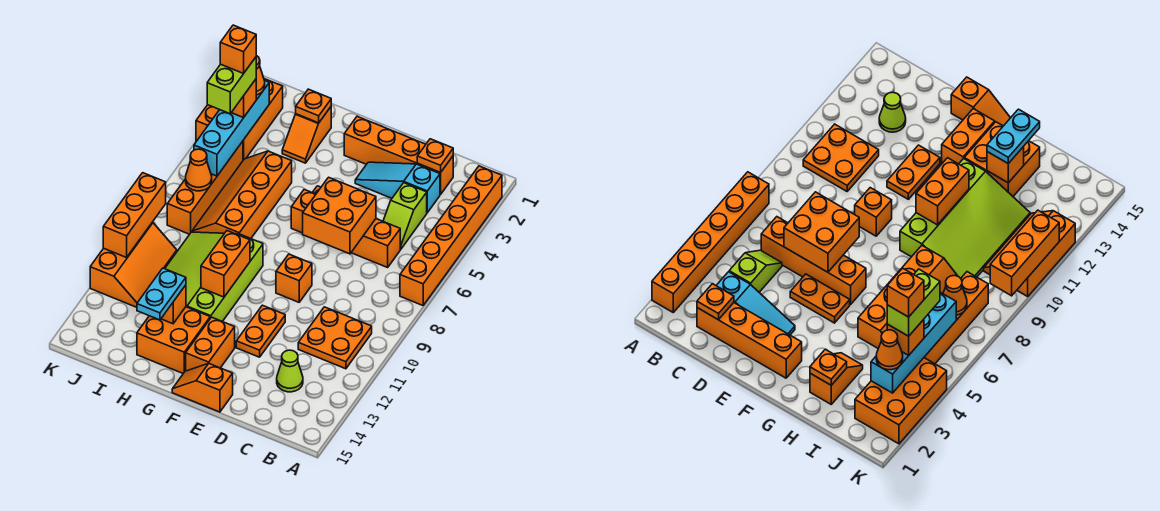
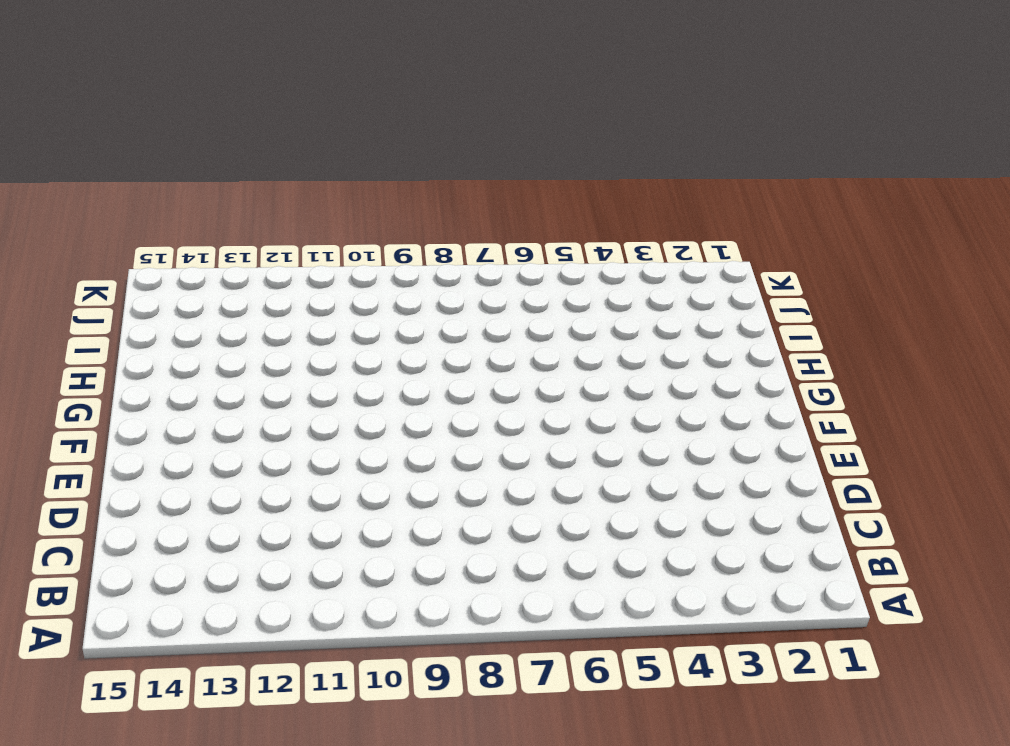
none -> orange 1x6 brick [400,166,502,305]
none -> orange 2x2 plate [298,307,372,369]
none -> orange 1x4 brick [344,117,453,194]
none -> cyan 1x3 slope [355,162,440,213]

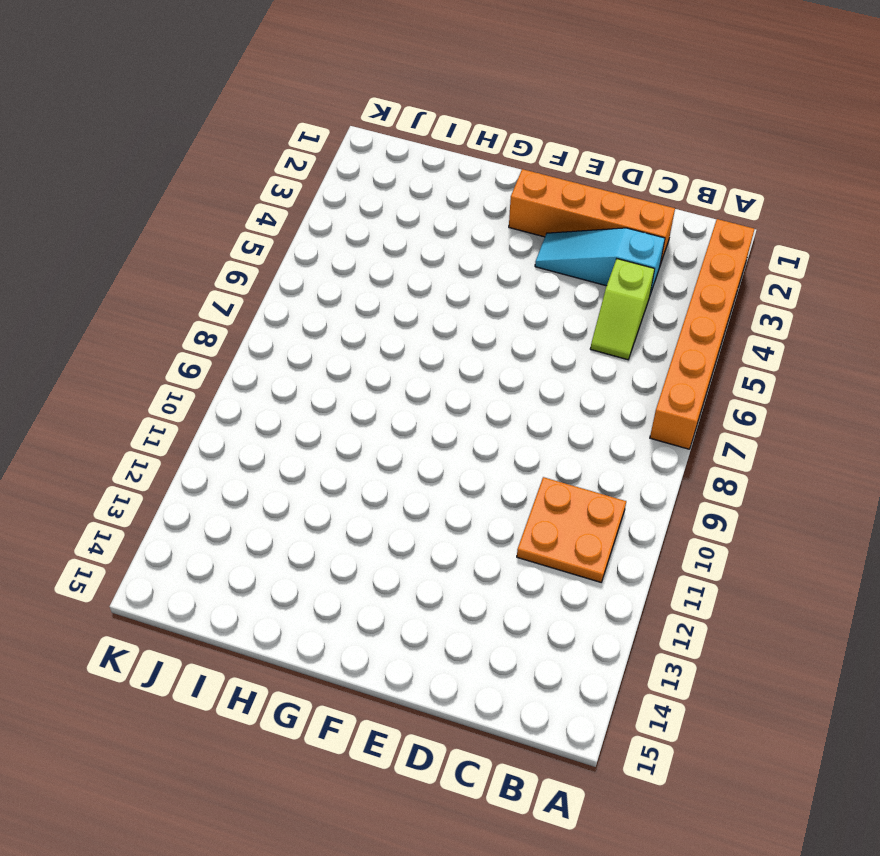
none -> orange 1x4 brick [291,190,400,267]
none -> lime 1x1 cone [277,350,303,392]
none -> orange 1x2 plate [790,274,850,323]
none -> orange 1x1 brick [276,254,312,302]

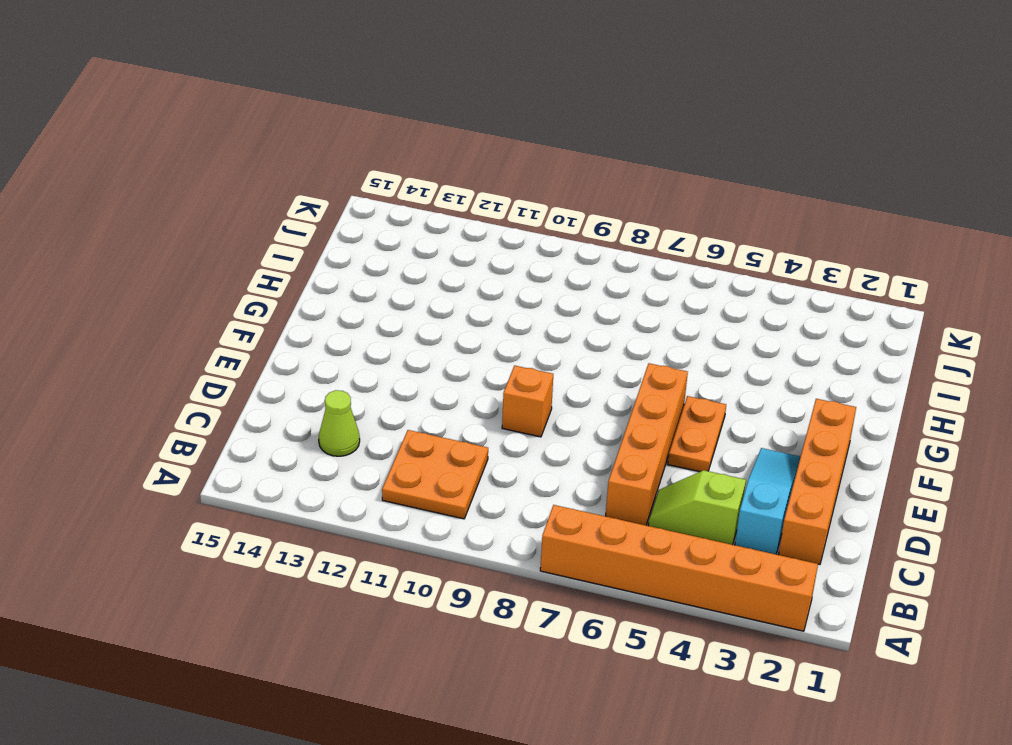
none -> orange 1x2 plate [236,305,285,357]
none -> orange 1x2 slope [172,363,233,412]
none -> orange 1x2 brick [186,317,235,371]
none -> lime 3x4 slope [165,232,263,322]

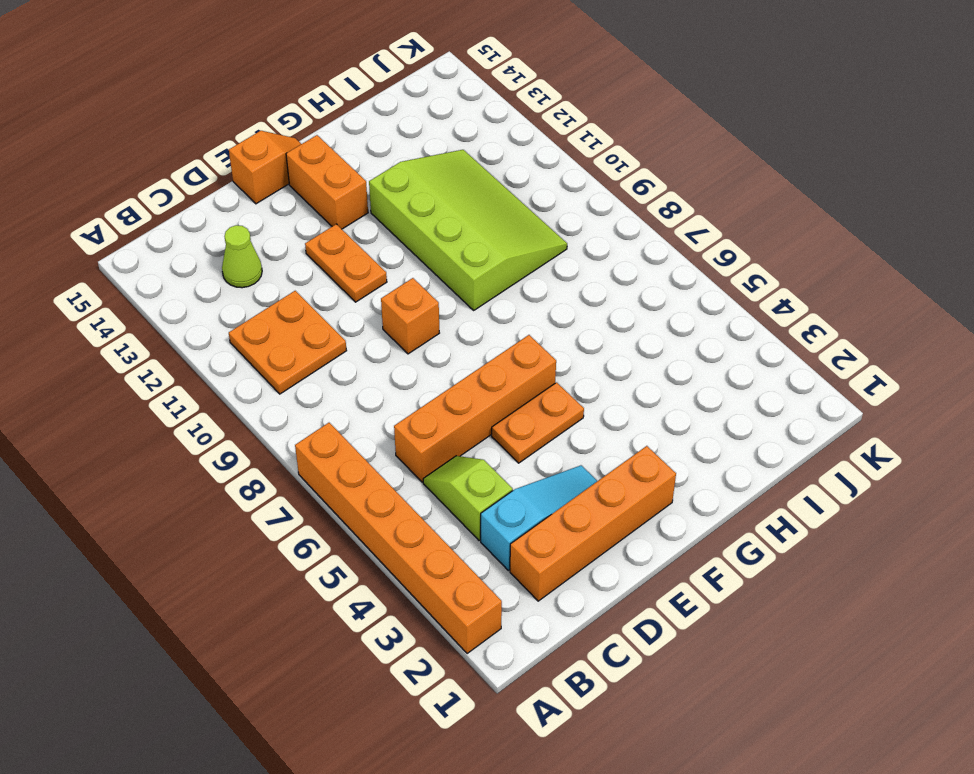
none -> orange 2x2 brick [137,307,210,373]
none -> orange 1x2 slope [282,107,331,163]
none -> orange 2x4 slope [192,151,292,238]
none -> orange 2x3 brick [196,79,283,160]

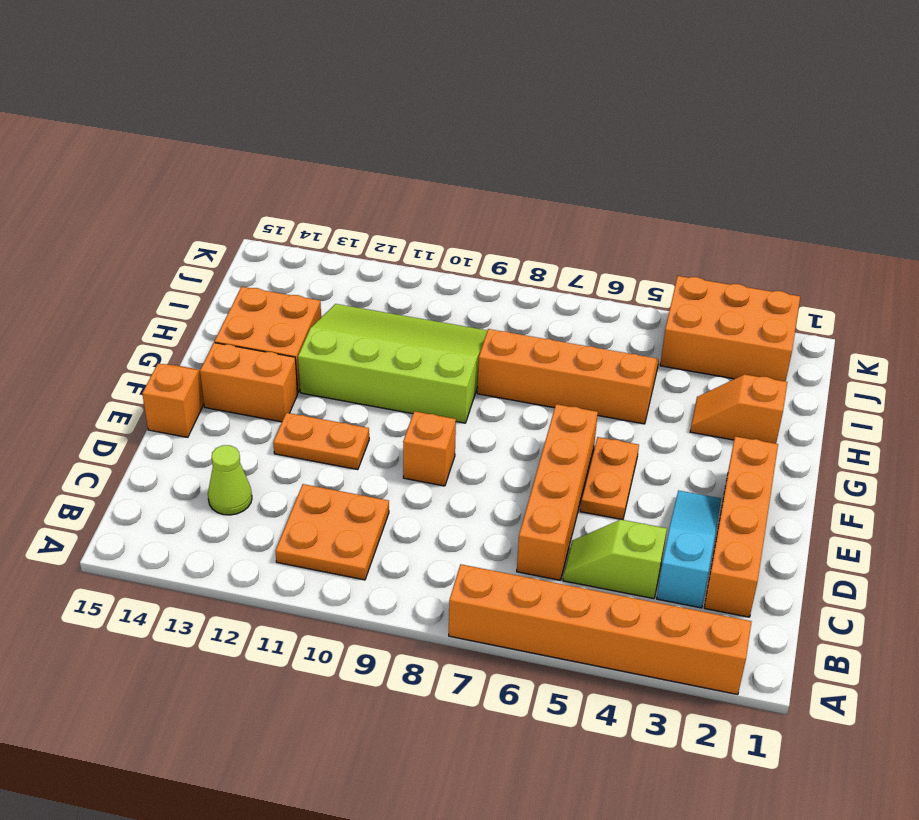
none -> orange 1x4 brick [167,141,243,234]
none -> orange 2x3 slope [90,222,177,307]
none -> orange 1x1 plate [417,139,453,173]
none -> orange 2x2 brick [303,177,376,254]

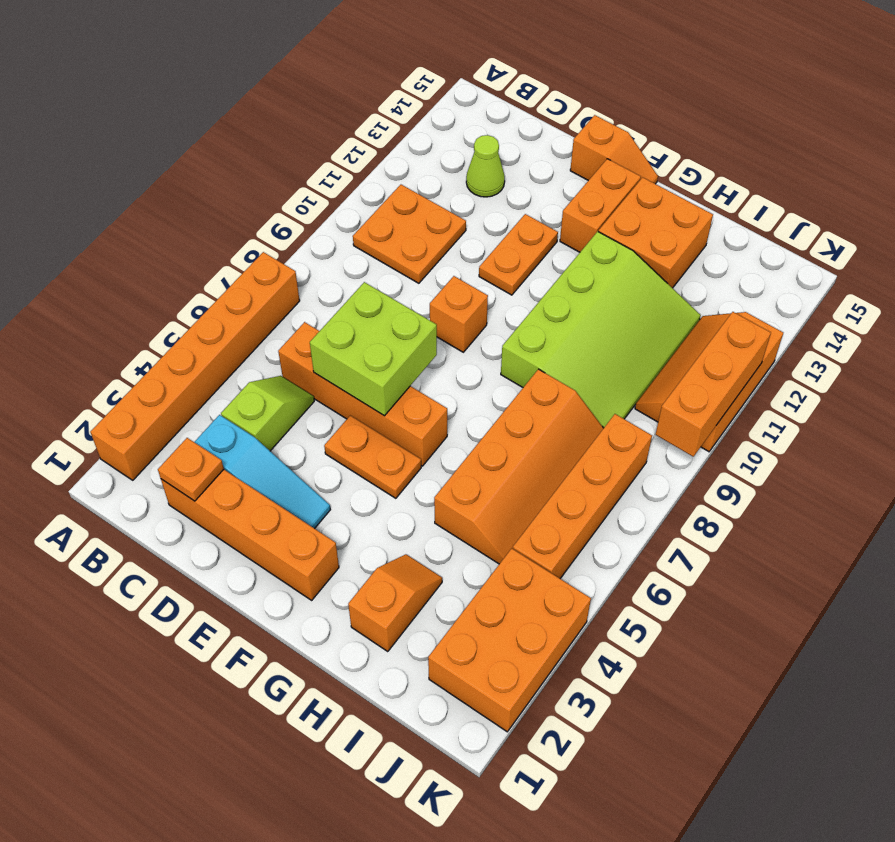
lime 2x2 brick [310,282,437,416] -> orange 2x2 brick [303,177,376,254]
none -> orange 1x2 brick [201,231,250,297]
none -> orange 1x1 plate [296,89,331,123]
none -> orange 1x1 brick [161,285,186,324]
none -> cyan 1x4 brick [194,81,269,176]

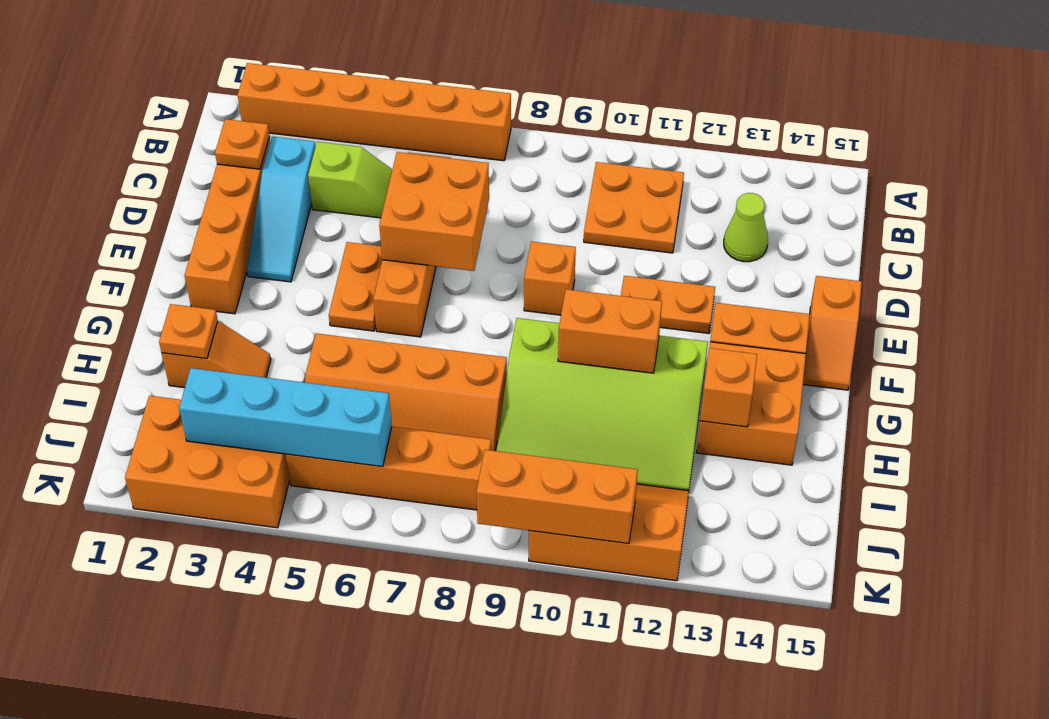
none -> orange 1x1 cone [186,149,212,191]
none -> cyan 1x2 plate [137,268,186,320]
none -> orange 1x1 cone [256,56,265,95]
none -> orange 1x1 brick [231,79,256,118]

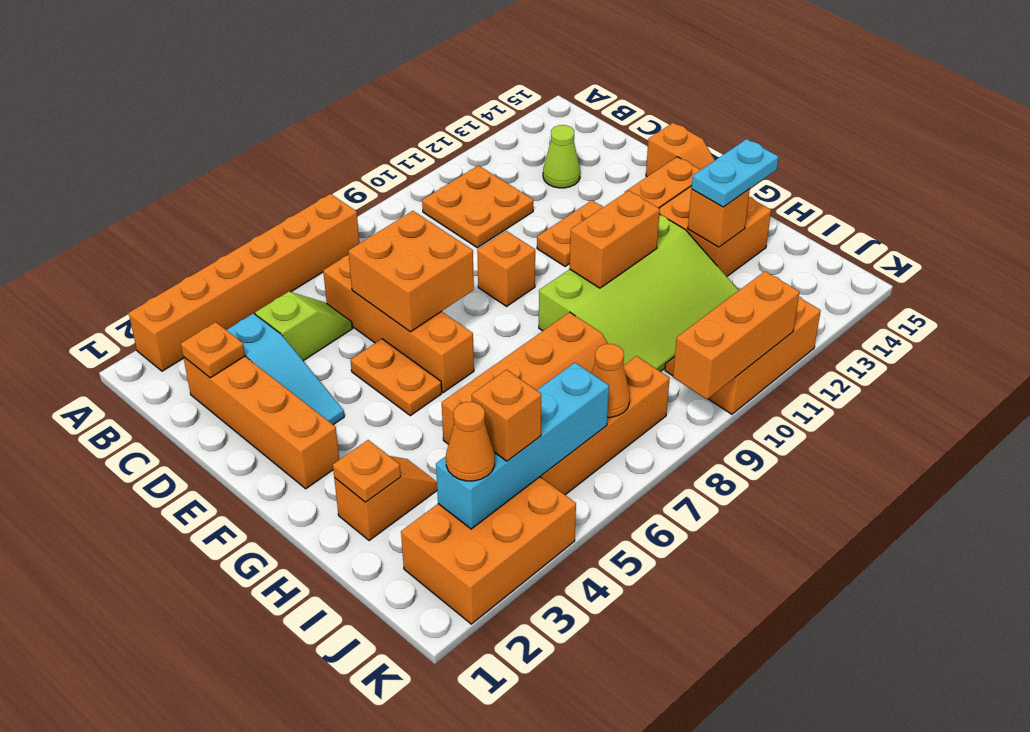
none -> lime 1x2 brick [207,57,256,114]
none -> orange 1x1 brick [220,25,256,73]

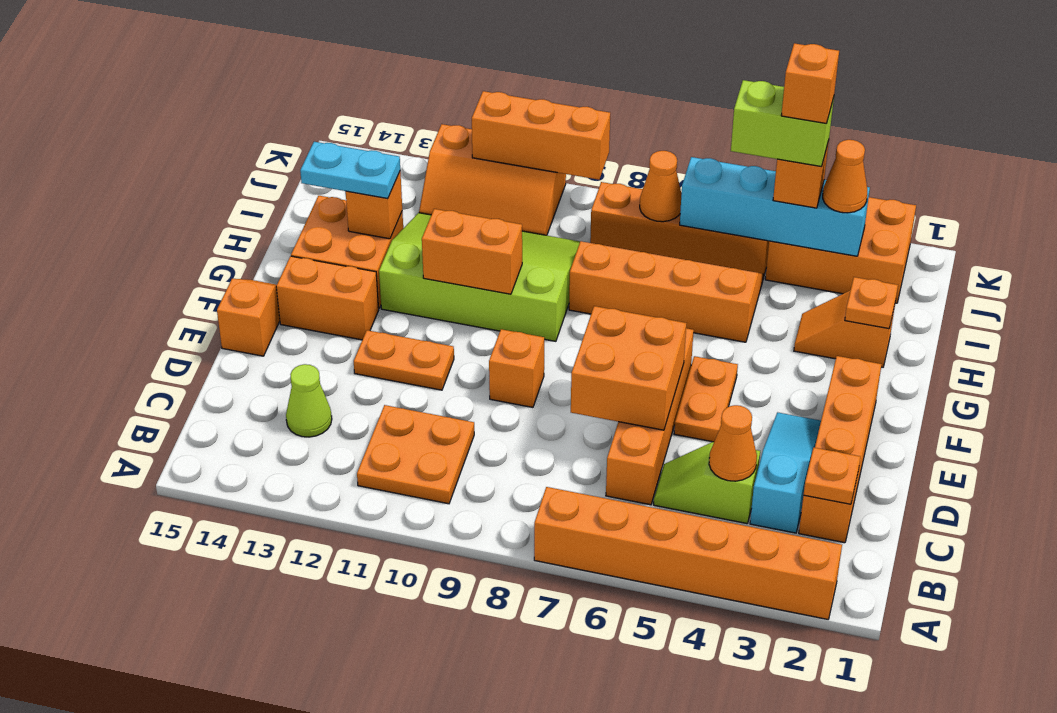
orange 1x1 cone [709,405,757,481] -> none

